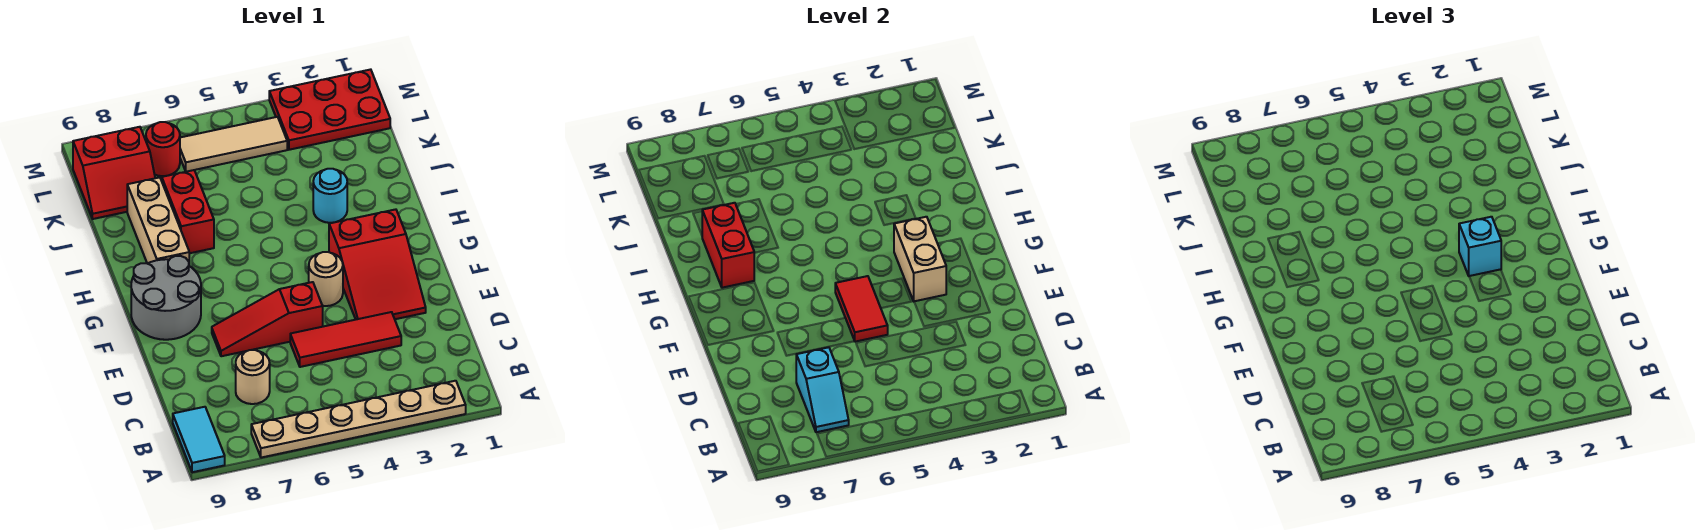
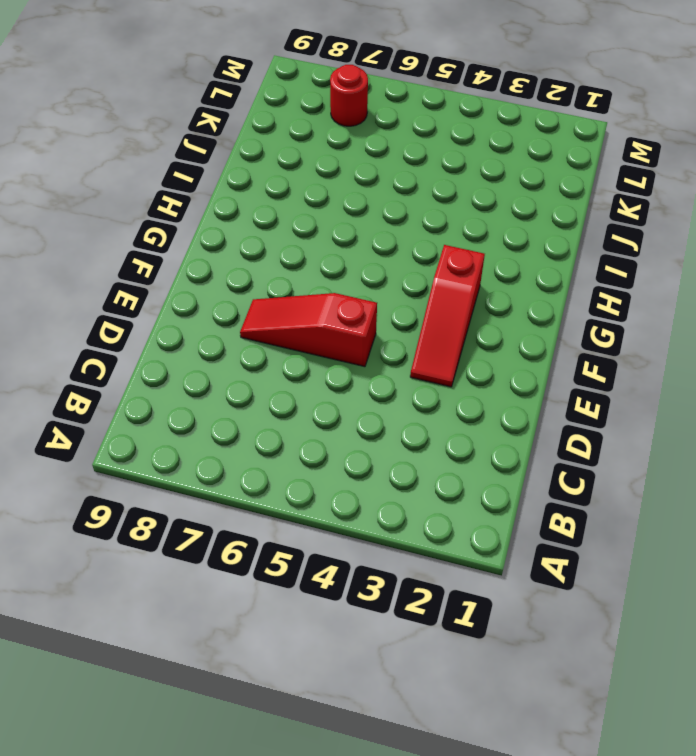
red 1x3 slope [410,245,485,387] -> red 2x3 slope [329,209,426,319]
none -> tan 1x6 plate [251,381,466,458]
none -> cyan 1x2 tile [173,407,225,472]
none -> tan 1x1 round brick [236,350,270,404]

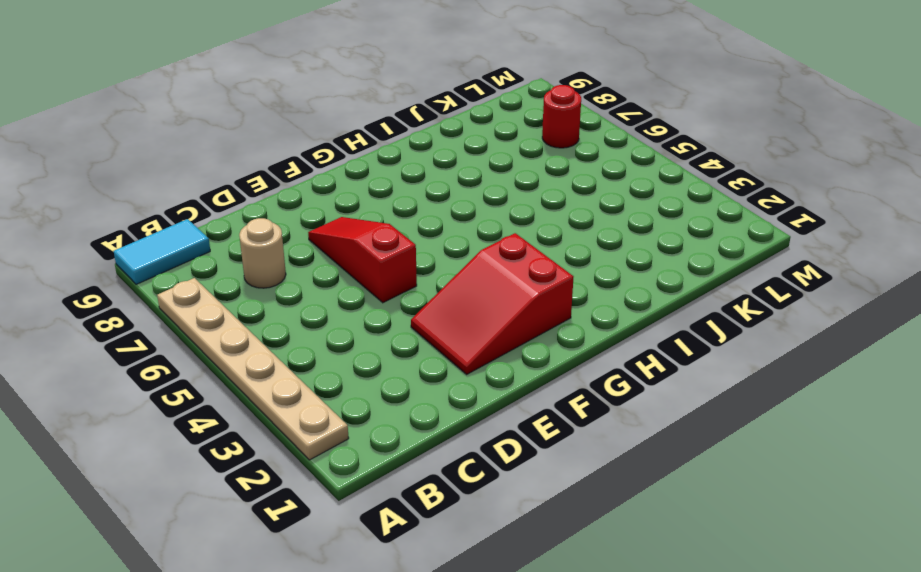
none -> red 1x3 tile [290,312,401,367]
none -> tan 1x1 round brick [309,252,343,306]
none -> grey 2x2 round brick [131,256,201,340]

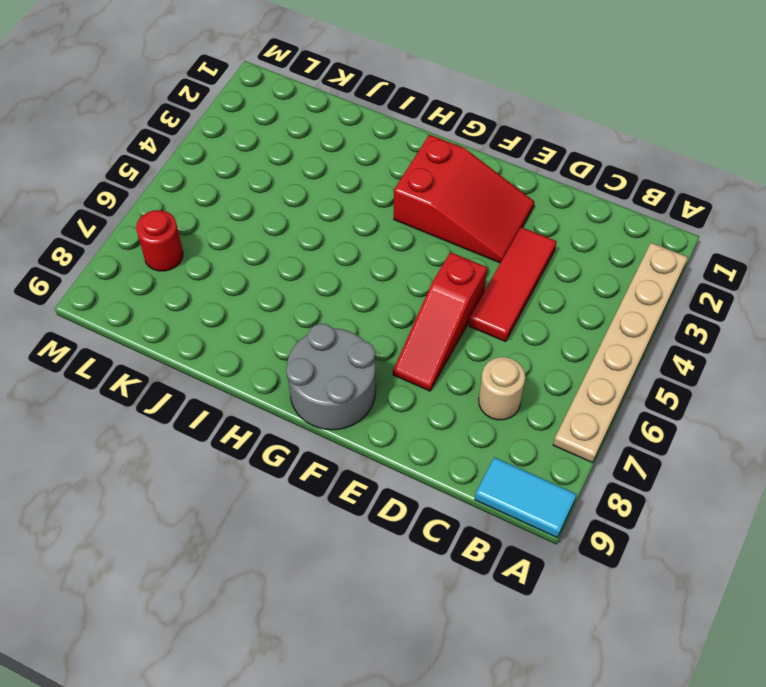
none -> tan 1x1 round brick [309,252,343,306]
none -> tan 1x3 brick [127,177,189,263]
none -> cyan 1x1 round brick [313,169,347,223]

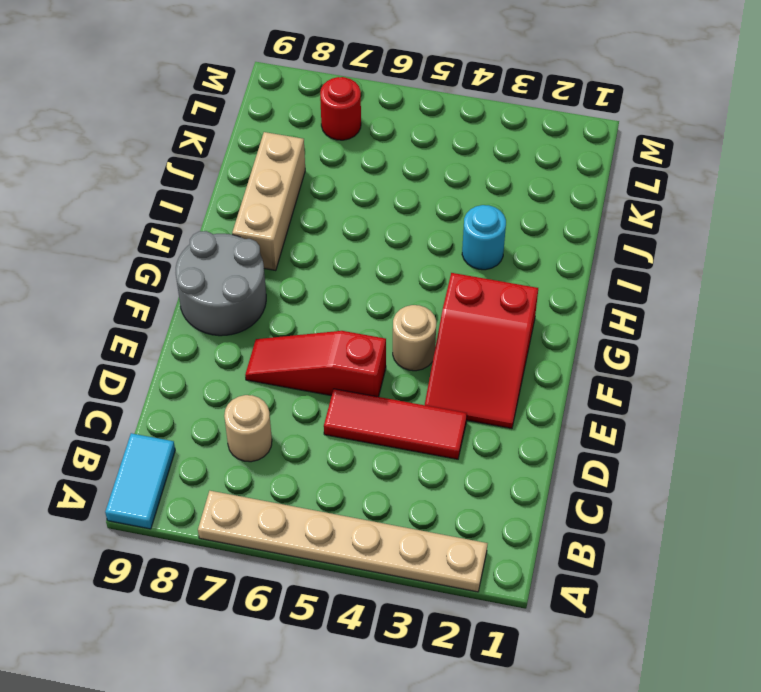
none -> red 1x2 brick [162,170,214,253]
none -> red 2x2 slope [73,127,155,219]
none -> red 2x3 plate [269,69,390,150]

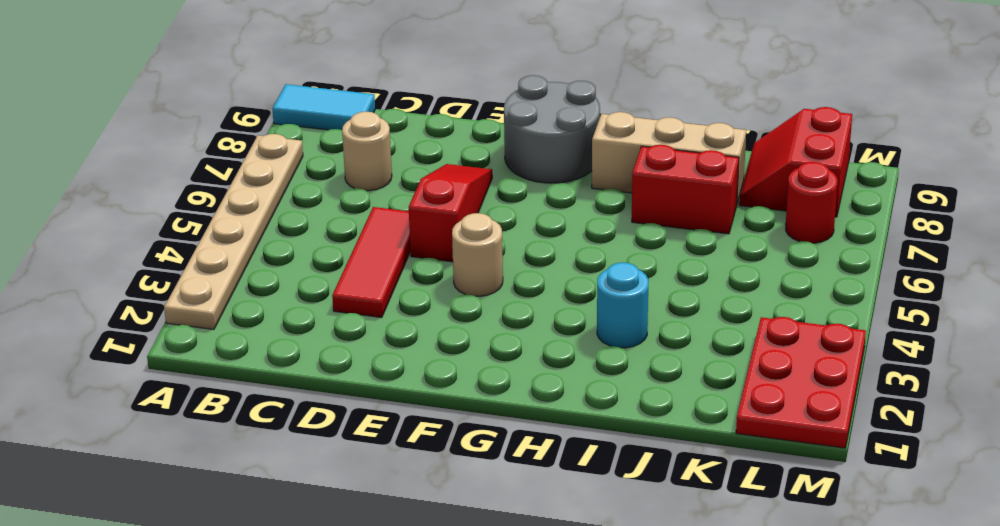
none -> red 2x3 slope [329,209,426,319]
none -> tan 1x3 tile [180,117,287,172]
none -> cyan 1x2 slope [796,347,849,432]

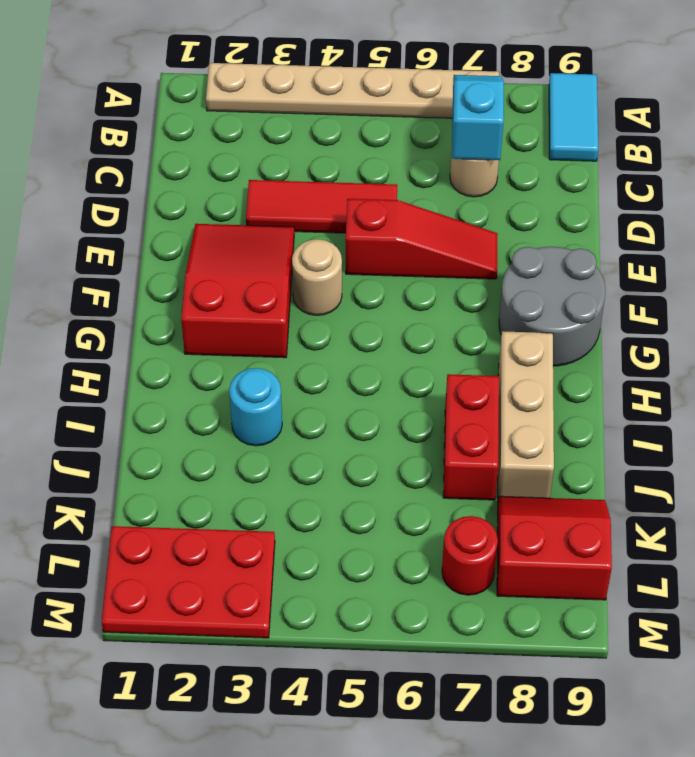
none -> tan 1x3 tile [180,117,287,172]
none -> red 1x2 tile [835,276,888,342]
none -> tan 1x2 brick [894,217,946,301]

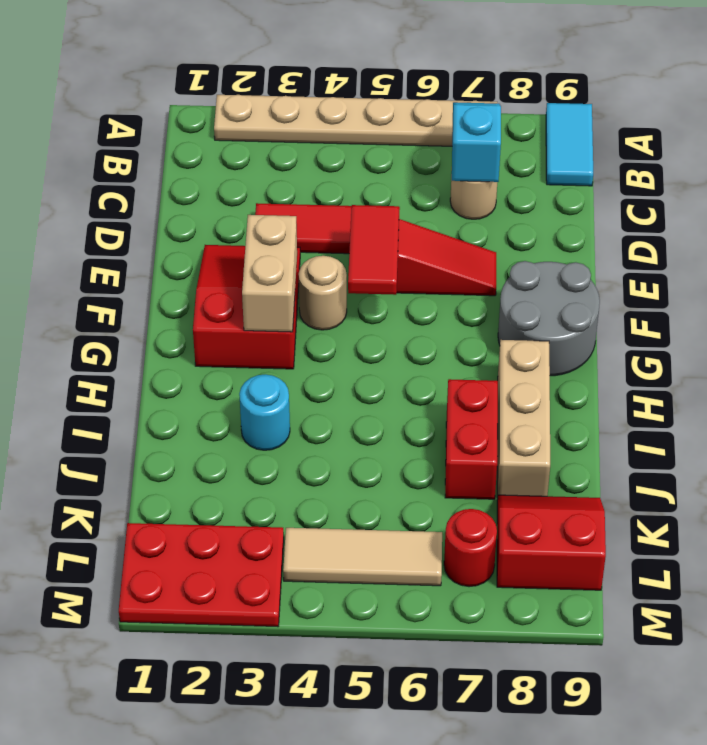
none -> red 1x2 brick [702,203,754,288]
none -> cyan 1x1 brick [1459,217,1501,276]

